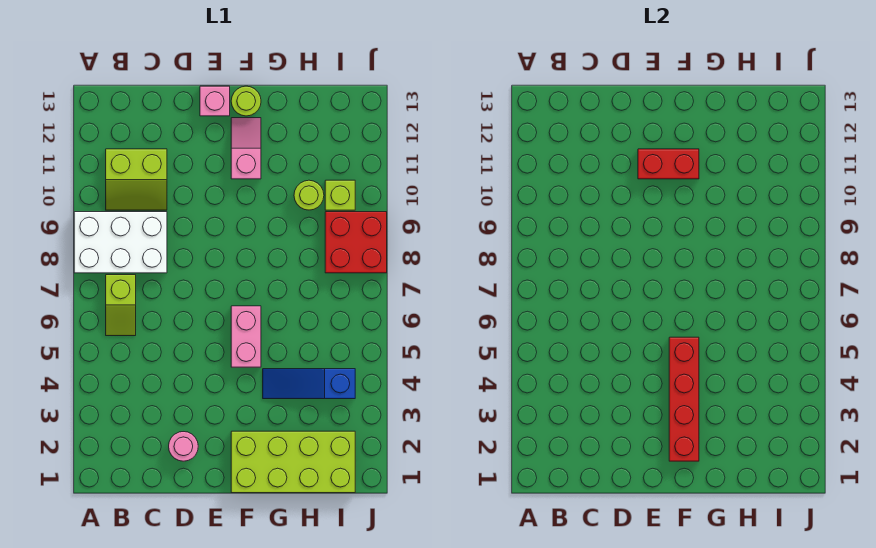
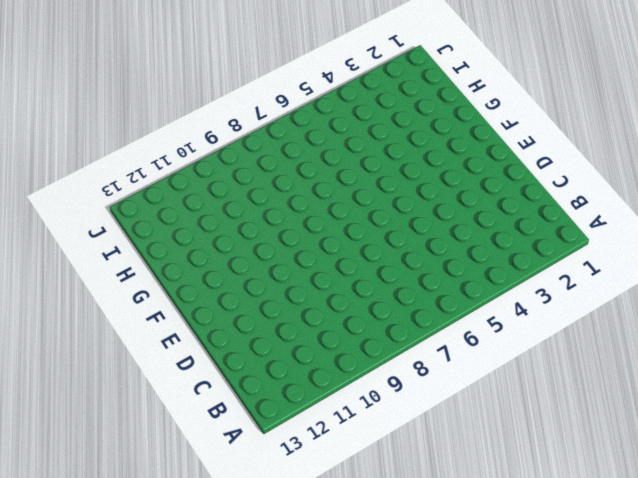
none -> white 2x3 brick [74,212,167,273]
none -> lime 1x2 slope [106,275,136,336]
none -> lime 2x2 slope [106,149,167,210]

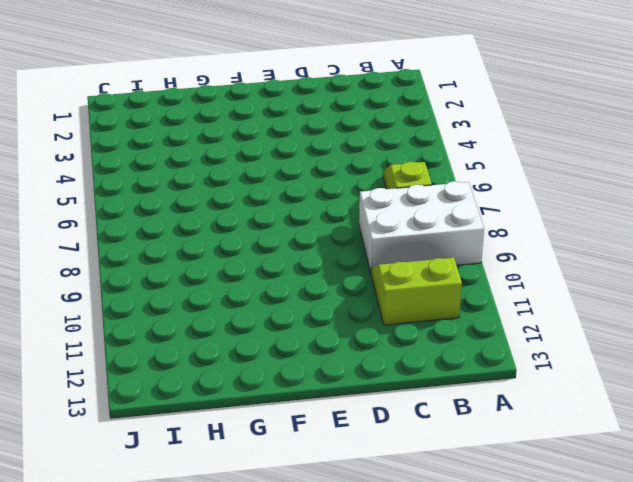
none -> pink 1x1 round brick [169,432,198,461]
none -> pink 1x1 brick [200,86,230,116]
none -> lime 2x4 brick [231,431,355,493]

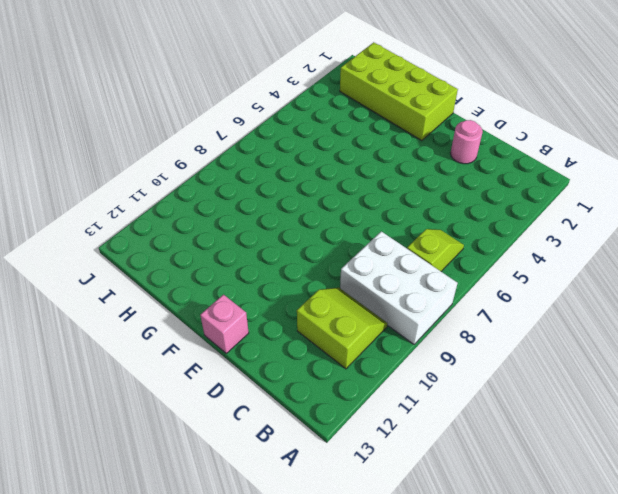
none -> pink 1x2 brick [231,306,261,367]
none -> pink 1x2 slope [231,118,261,179]
none -> lime 1x1 round brick [231,86,261,116]

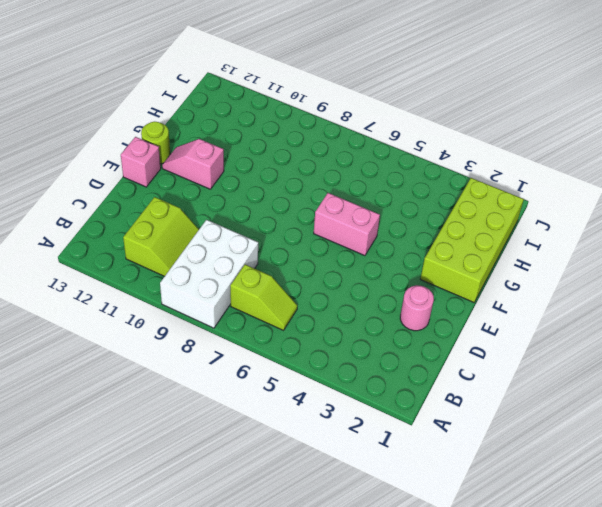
none -> blue 1x3 slope [263,369,355,399]
none -> lime 1x1 round brick [294,180,324,210]
none -> red 2x2 brick [325,212,387,273]

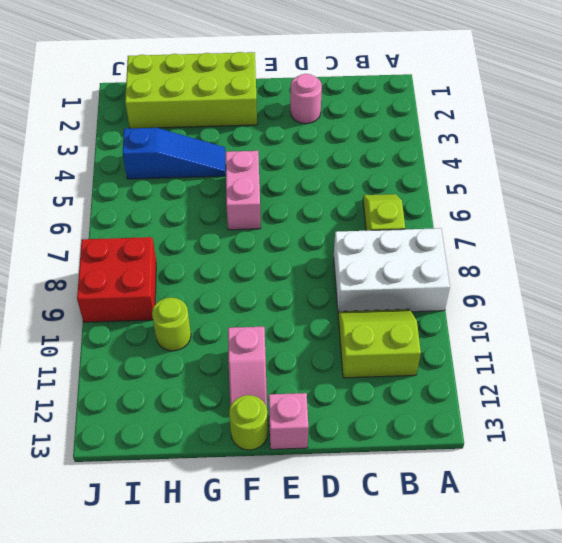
none -> lime 1x1 brick [325,180,355,210]
none -> red 1x2 brick [638,149,699,179]
none -> red 1x4 brick [669,337,699,461]

